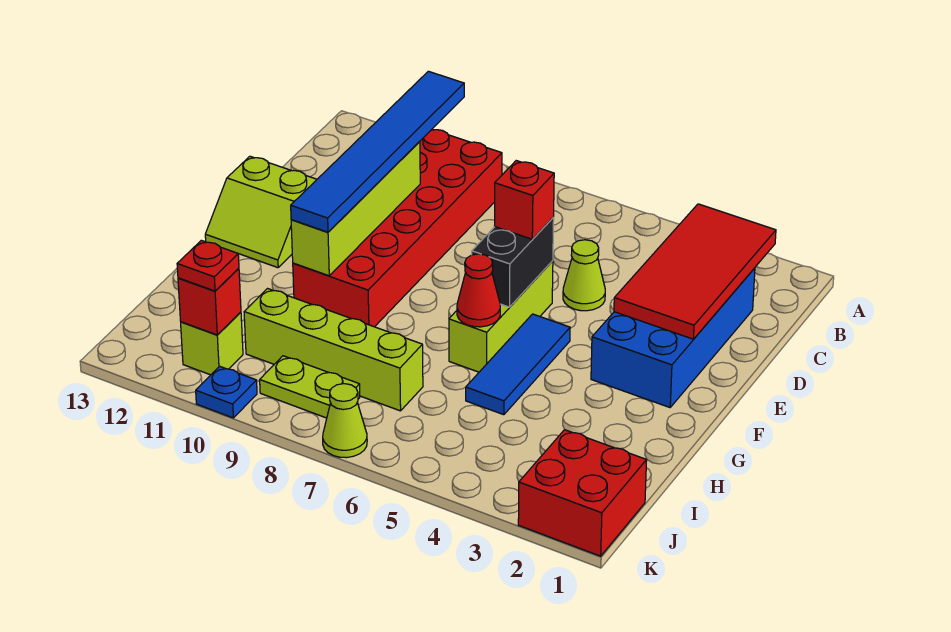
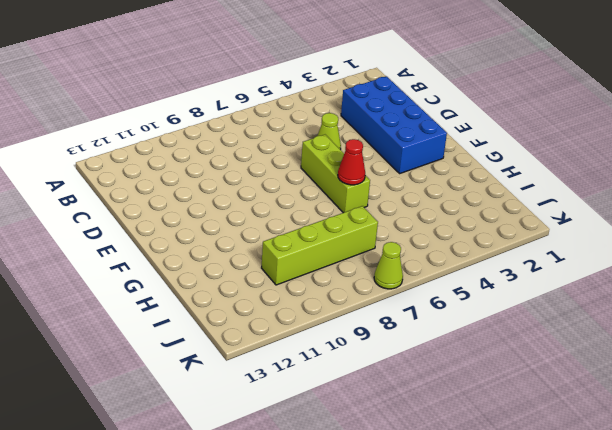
none -> red 2x6 brick [293,129,502,327]
none -> lime 2x2 slope [205,156,317,268]
none -> blue 1x3 tile [466,314,570,415]

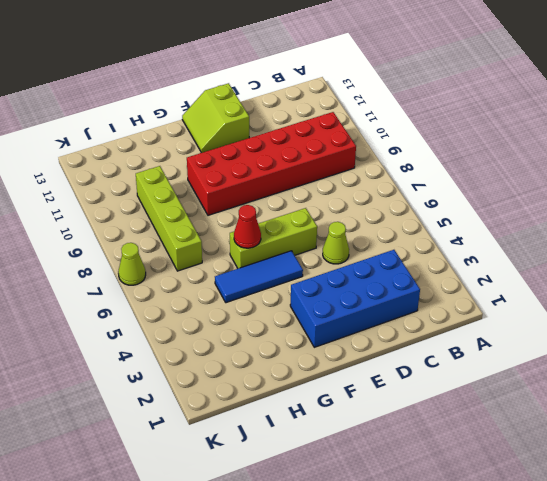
none -> red 2x2 brick [518,430,647,556]
none -> lime 1x2 plate [260,356,360,418]
none -> lime 1x1 brick [181,312,243,375]

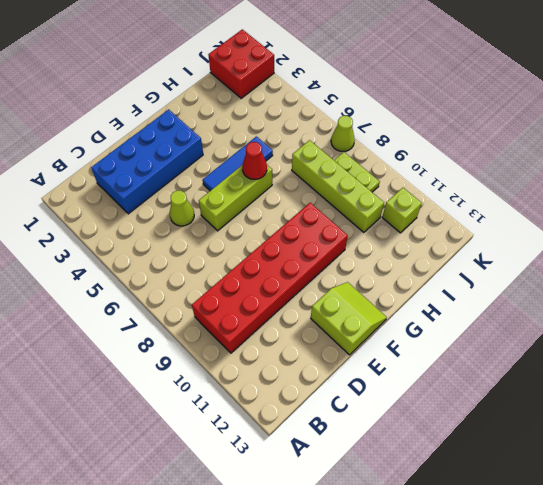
none -> blue 1x1 plate [196,366,257,418]
none -> red 2x4 tile [614,204,776,339]
none -> lime 1x4 brick [291,141,420,276]

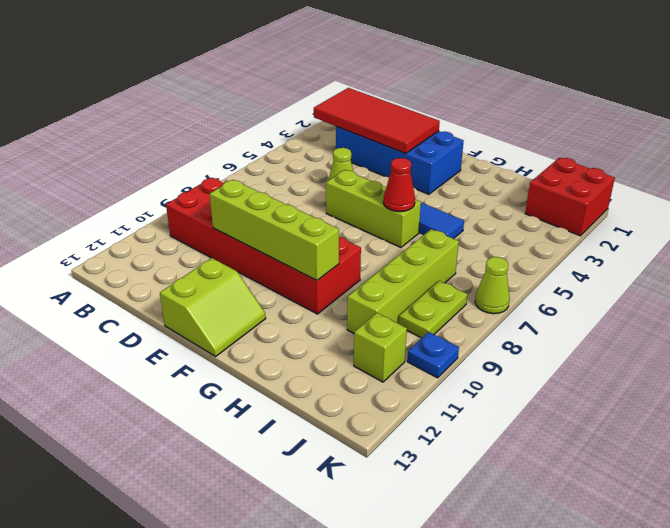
none -> black 1x2 brick [472,218,554,307]
none -> red 1x1 brick [178,268,241,335]
none -> blue 1x6 tile [291,71,464,232]

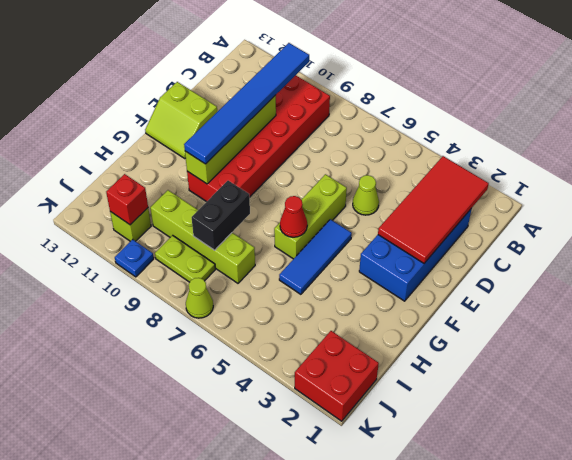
black 1x2 brick [192,181,250,250] -> black 1x2 brick moved to [472,218,554,307]
none -> red 1x1 brick [495,161,554,239]
none -> red 1x1 plate [177,240,239,291]

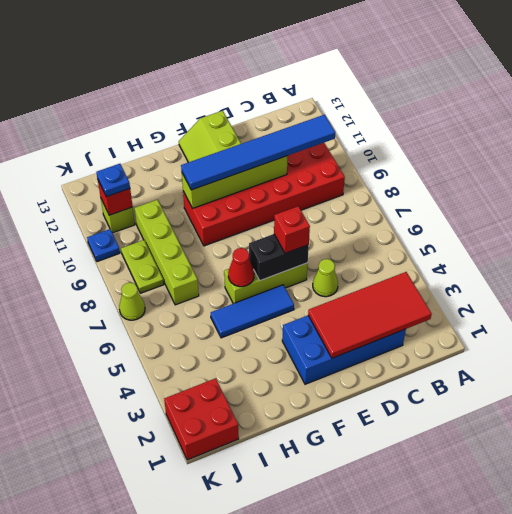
blue 1x1 plate [96,164,130,197] -> red 1x1 plate [177,240,239,291]

